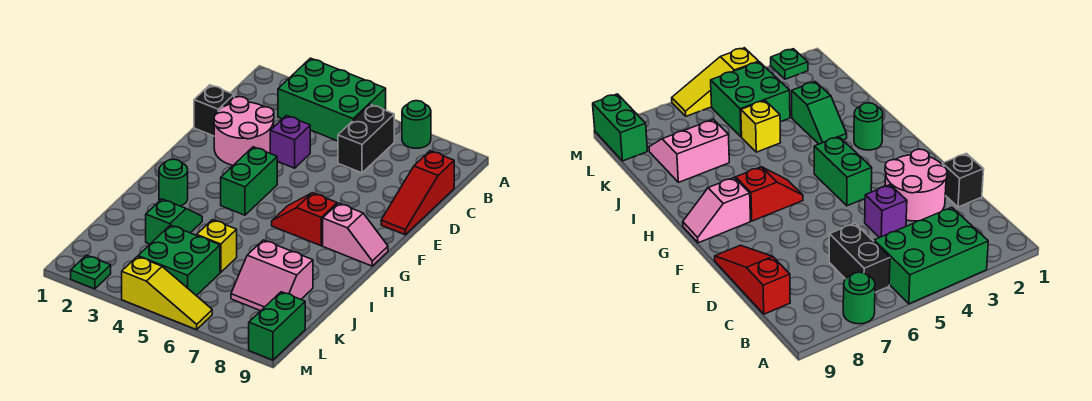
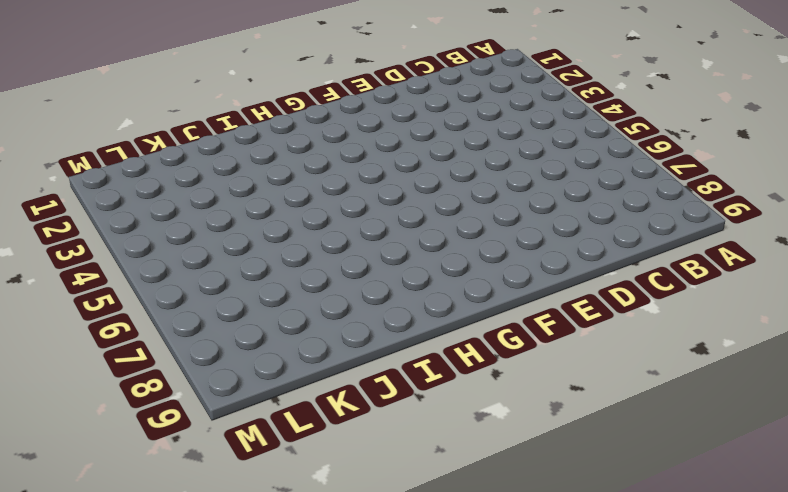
none -> green 2x3 brick [278,58,386,141]
none -> green 1x1 round brick [402,101,431,148]
none -> black 1x2 brick [338,104,394,173]

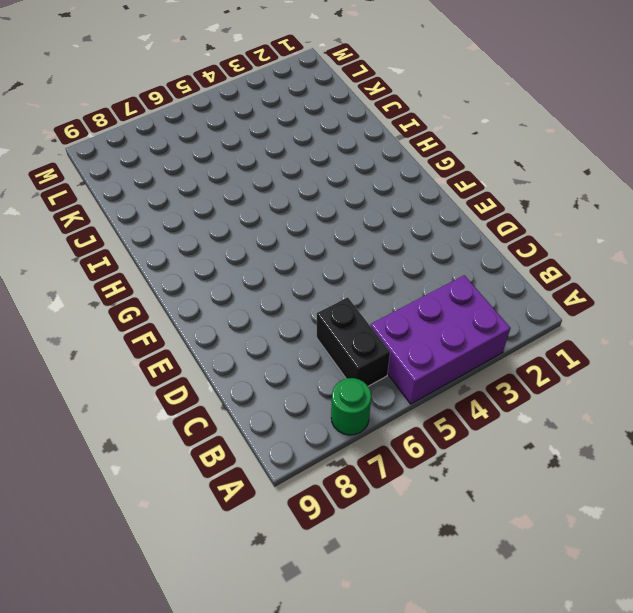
purple 2x3 brick [371,275,510,404] -> green 2x3 brick [278,58,386,141]
none -> red 1x3 slope [381,151,454,235]
none -> black 1x1 brick [194,85,234,136]
none -> pink 2x2 round brick [214,97,274,165]

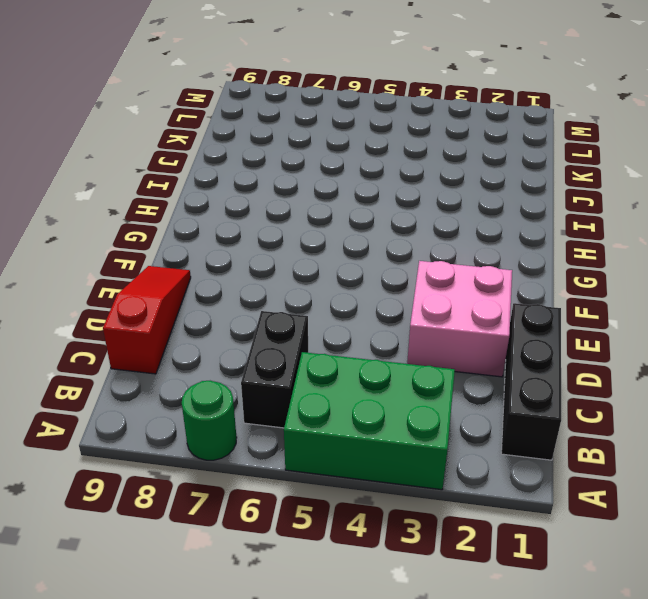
black 1x3 brick [501,303,561,460] -> black 1x1 brick [194,85,234,136]
pink 2x2 brick [407,261,512,377] -> pink 2x2 round brick [214,97,274,165]
none -> purple 1x1 brick [270,115,310,168]
none -> green 1x2 brick [221,147,277,215]
none -> red 1x2 slope [272,193,337,246]

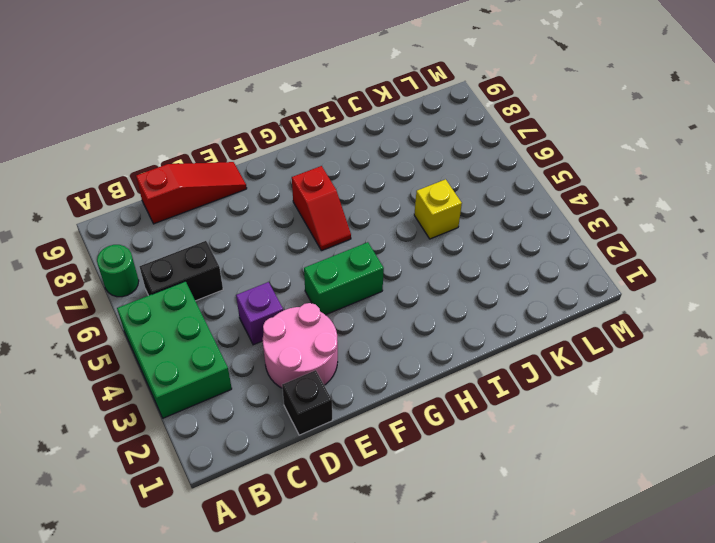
none -> pink 1x2 slope [323,203,388,266]
none -> green 1x1 round brick [159,159,188,206]
none -> green 1x2 slope [146,199,202,244]

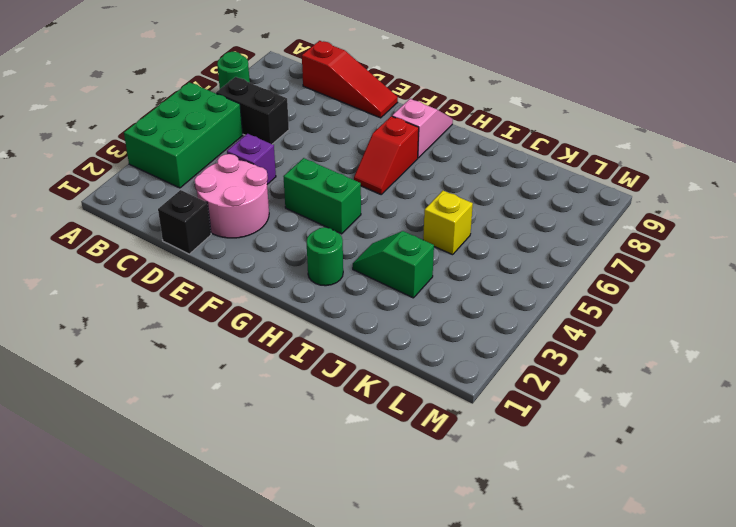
none -> pink 2x2 slope [231,240,313,311]
none -> green 2x2 brick [138,225,220,296]
none -> green 1x2 brick [249,292,305,360]

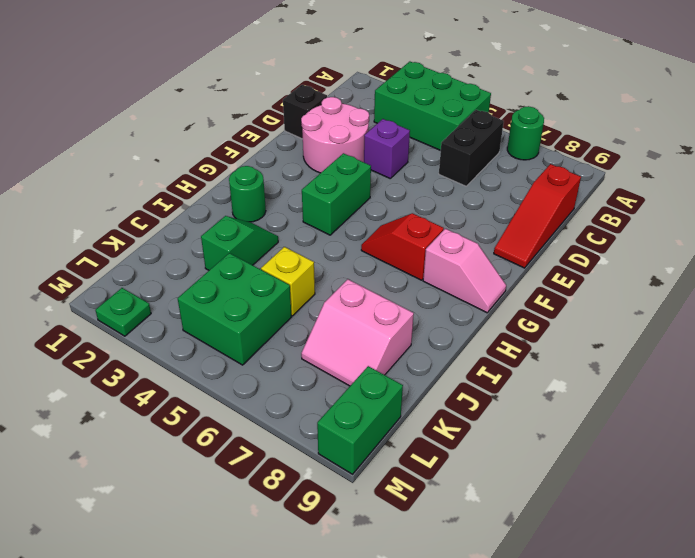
none -> yellow 1x3 slope [122,256,212,330]

